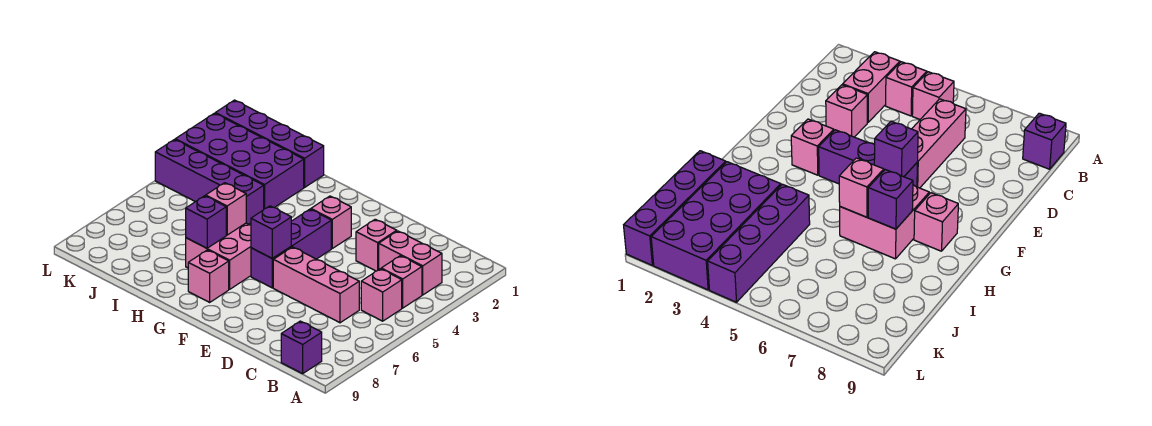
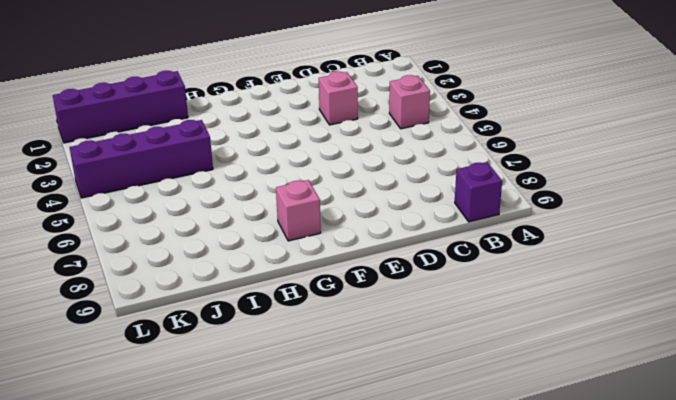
none -> pink 1x2 brick [379,231,442,295]
none -> pink 1x1 brick [361,269,402,321]
none -> pink 1x3 brick [273,247,359,323]

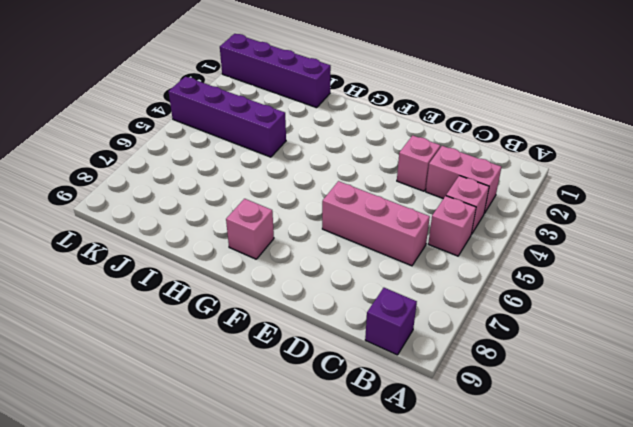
none -> pink 1x1 brick [311,196,351,248]
none -> purple 1x3 brick [251,209,331,288]
none -> pink 2x2 brick [186,223,251,289]

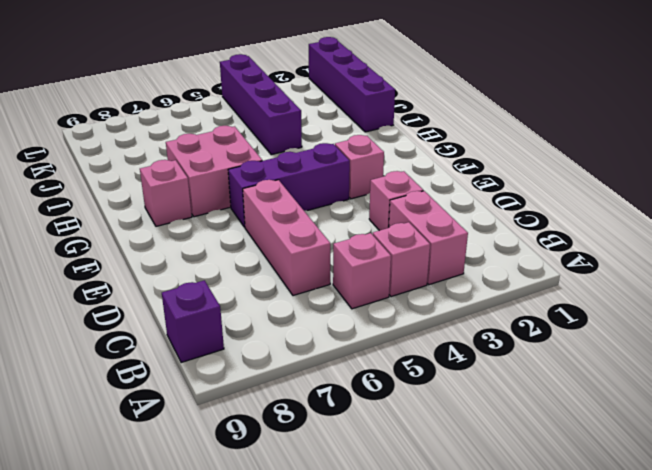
none -> purple 2x4 brick [175,113,304,209]
none -> purple 1x1 brick [251,206,291,258]
none -> pink 1x1 brick [206,183,246,235]

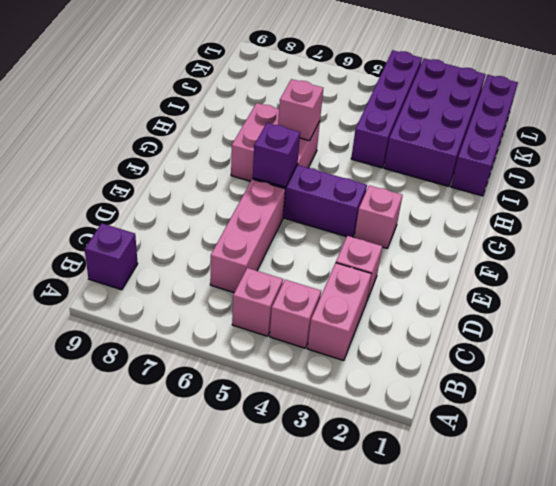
none -> pink 1x1 brick [188,250,229,302]
none -> purple 1x1 brick [186,196,226,248]

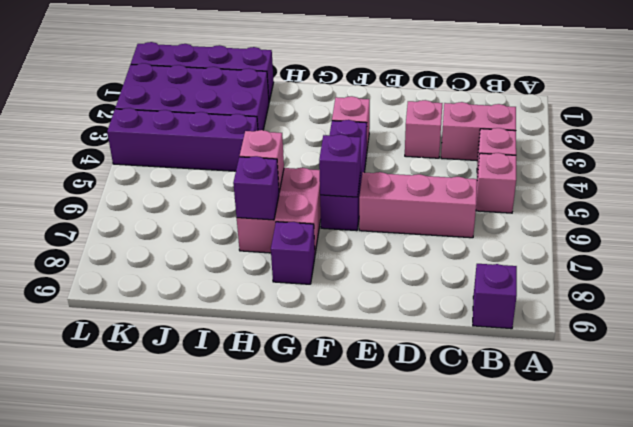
purple 1x1 brick [271,222,315,284] -> pink 1x1 brick [188,250,229,302]

